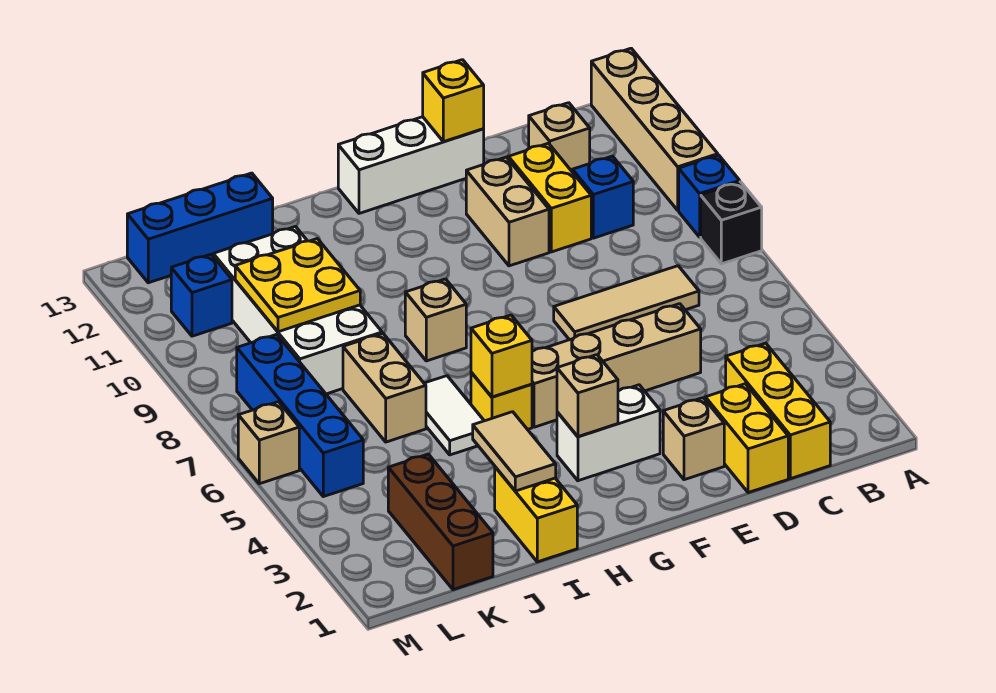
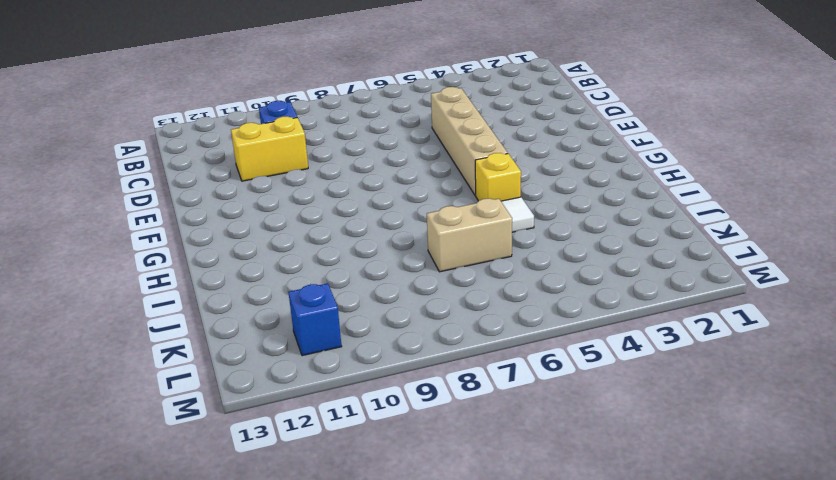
none -> black 1x1 brick [701,182,762,264]
none -> blue 1x1 brick [679,155,740,237]
none -> tan 1x4 brick [591,48,718,210]
none -> yellow 1x3 brick [726,343,830,479]

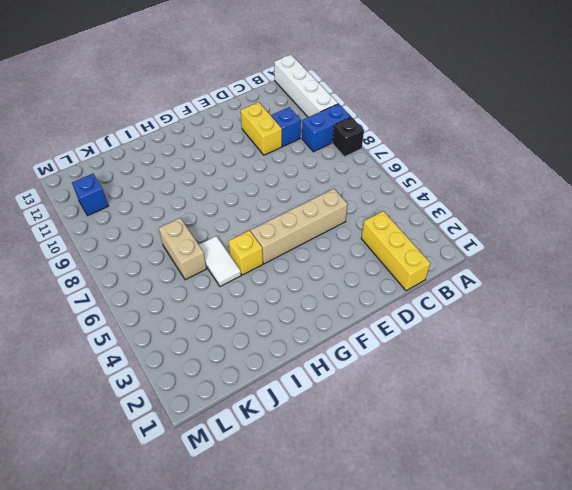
blue 1x2 brick [302,104,351,152] -> blue 1x1 brick [679,155,740,237]
white 1x4 brick [274,55,338,117] -> tan 1x4 brick [591,48,718,210]
none -> tan 1x3 tile [554,266,699,340]
none -> tan 1x1 brick [529,103,590,172]
none -> yellow 1x2 brick [705,384,788,493]
none -> tan 1x1 brick [663,398,724,480]

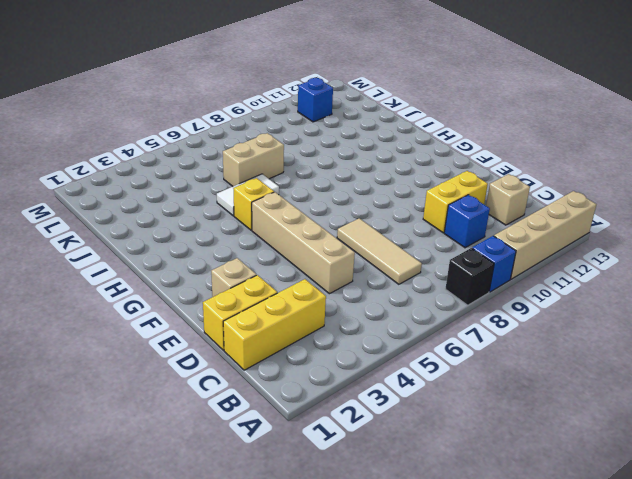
none -> tan 1x2 brick [466,157,549,266]
none -> white 1x3 brick [338,117,484,213]
none -> white 1x2 brick [557,385,660,481]
none -> tan 1x1 brick [405,279,466,361]

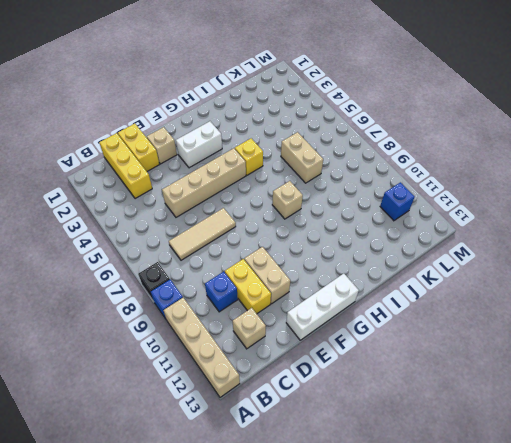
none -> yellow 1x2 brick [495,467,577,562]
none -> white 1x2 tile [424,376,484,455]
none -> white 2x4 brick [213,227,382,394]
none -> blue 1x3 brick [127,173,273,283]

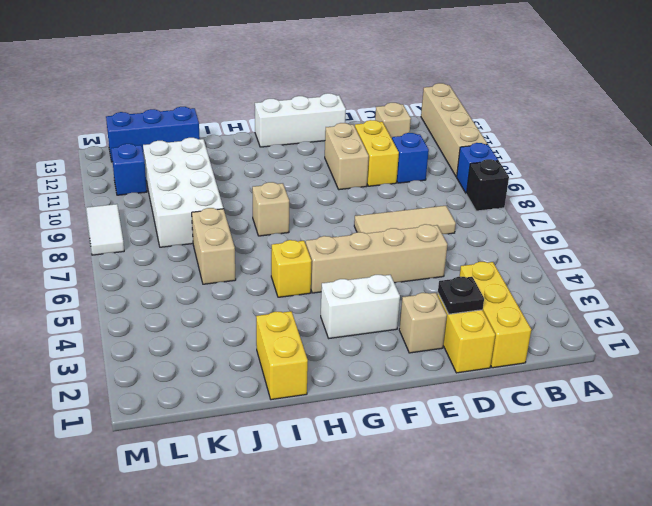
black 1x1 plate [438,277,484,314] -> none
white 1x2 tile [86,204,124,255] -> white 1x2 tile moved to [424,376,484,455]
none -> brown 1x3 brick [388,454,493,590]
none -> blue 1x4 brick [237,334,363,497]
none -> tan 1x1 brick [238,402,299,484]
none -> yellow 1x1 brick [423,60,484,142]

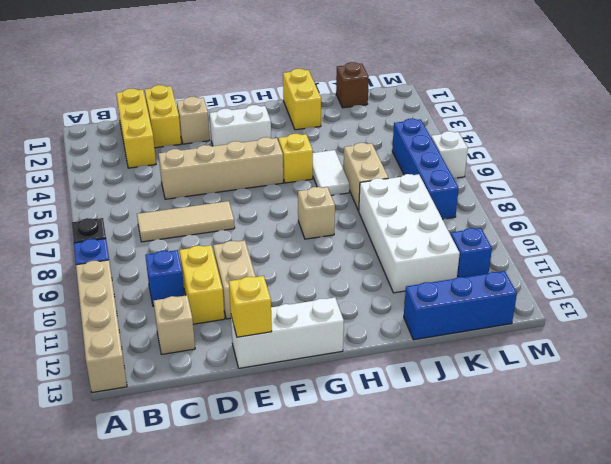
brown 1x1 brick [336,62,369,108] -> brown 1x3 brick [388,454,493,590]
white 1x1 brick [431,131,468,178] -> tan 1x1 brick [238,402,299,484]
none -> tan 1x1 brick [557,355,618,437]
none -> yellow 1x1 brick [471,315,532,397]
none -> tan 1x2 tile [473,412,556,491]
none -> yellow 2x2 plate [235,239,360,332]

